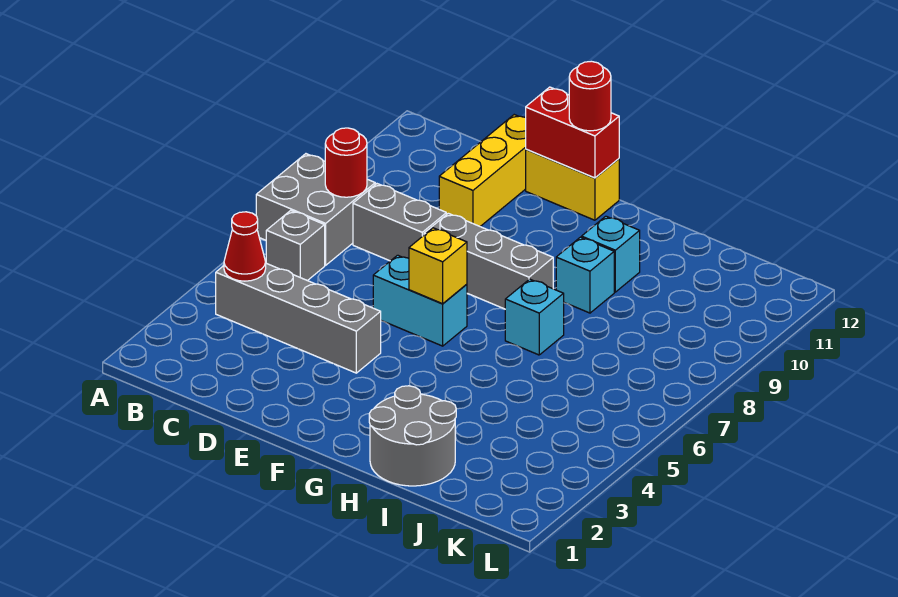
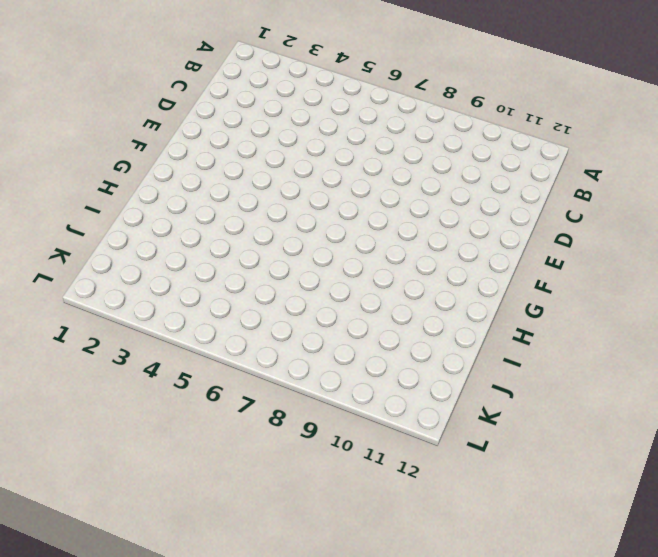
none -> grey 2x2 brick [256,154,375,265]
none -> grey 1x4 brick [216,263,381,373]
none -> grey 1x1 brick [266,210,325,281]

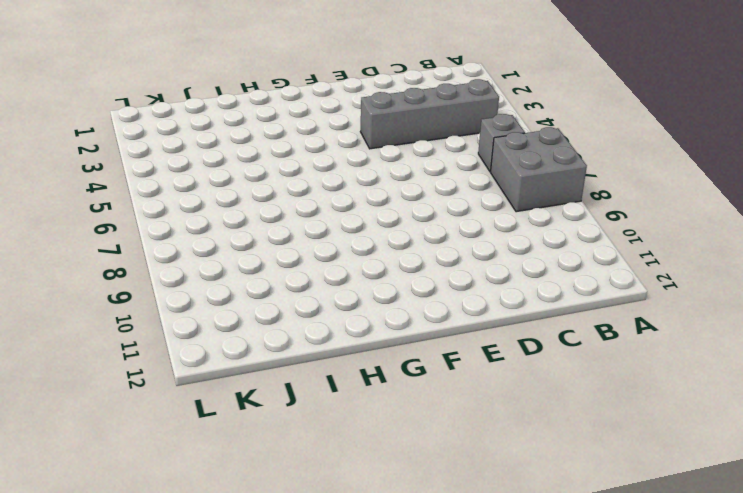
none -> grey 1x2 brick [353,184,446,261]
none -> yellow 1x3 brick [439,115,526,226]
none -> cyan 1x2 brick [373,255,467,346]

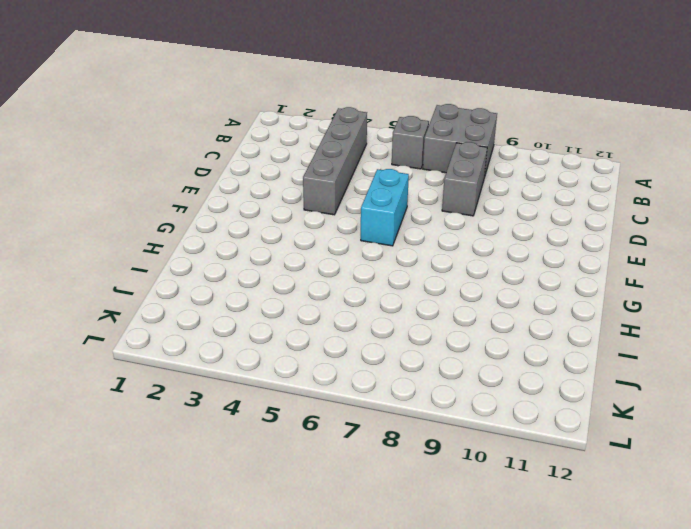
none -> yellow 1x3 brick [439,115,526,226]
none -> grey 1x3 brick [424,213,553,309]
none -> yellow 1x2 brick [526,149,619,220]

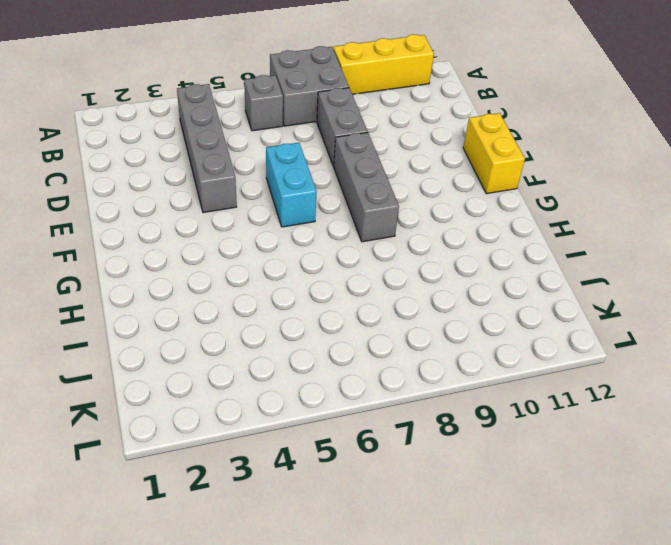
yellow 1x3 brick [333,34,434,94] -> yellow 1x3 brick moved to [439,115,526,226]
none -> grey 2x2 round brick [369,386,456,486]
none -> cyan 1x1 brick [505,279,564,355]
none -> cyan 1x1 brick [556,237,614,313]

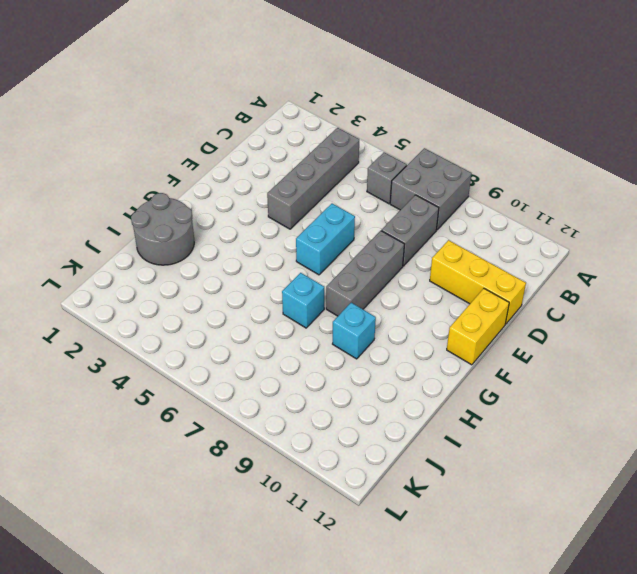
none -> cyan 1x1 brick [582,216,640,292]
none -> red 1x1 cone [224,212,266,281]
none -> red 1x1 round brick [325,128,367,197]

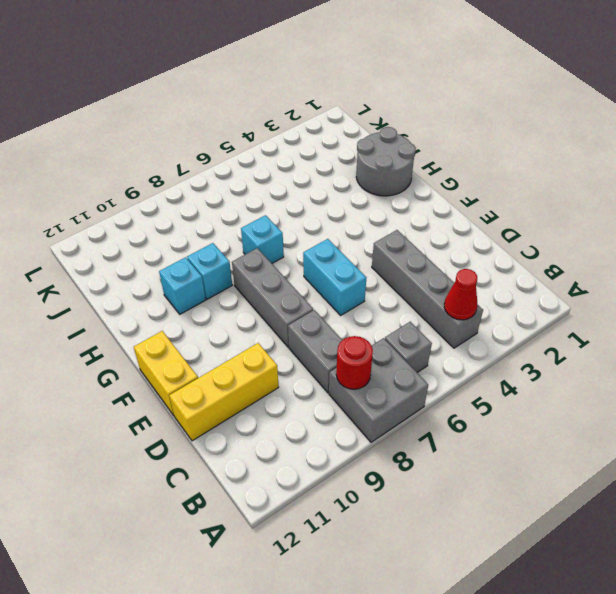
none -> red 1x2 brick [526,87,619,178]
none -> yellow 1x1 brick [409,228,467,304]
none -> red 1x1 round brick [569,61,611,131]

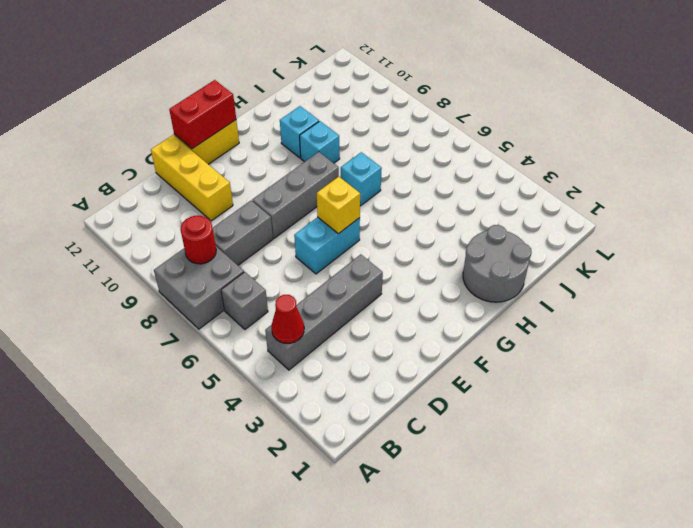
none -> red 1x1 round brick [569,61,611,131]

